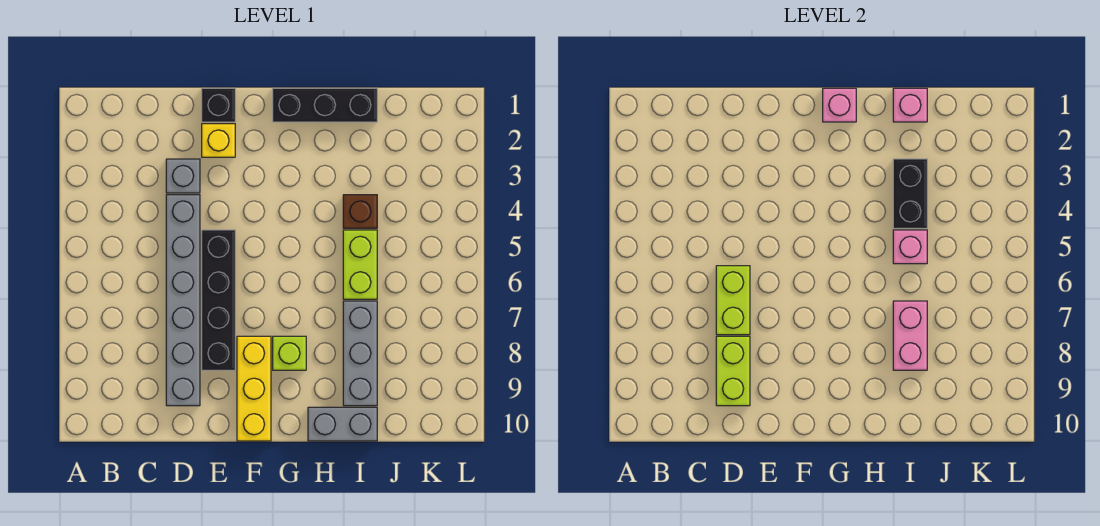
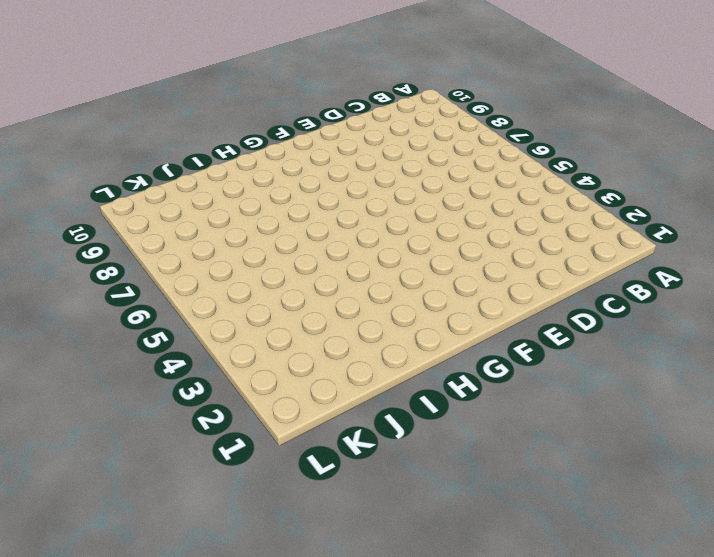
none -> grey 1x1 brick [166,159,200,193]
none -> grey 1x6 brick [166,195,200,406]
none -> black 1x1 brick [202,88,235,122]

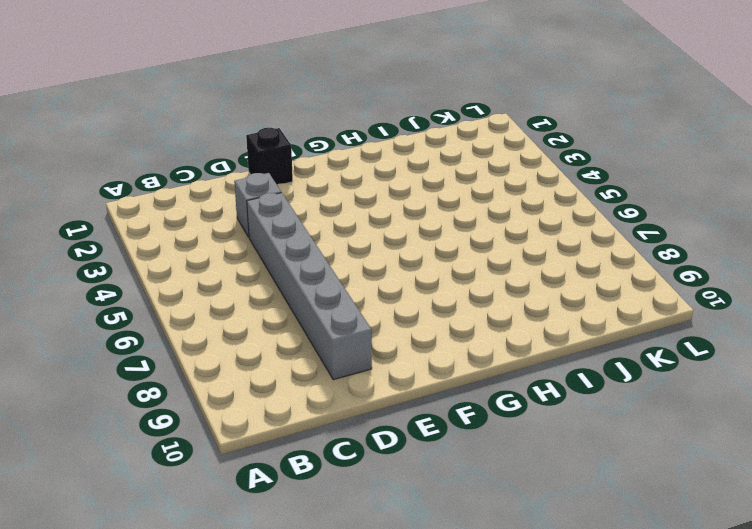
none -> yellow 1x1 brick [202,124,235,157]
none -> black 1x4 brick [202,230,235,370]
none -> yellow 1x3 brick [237,336,271,441]

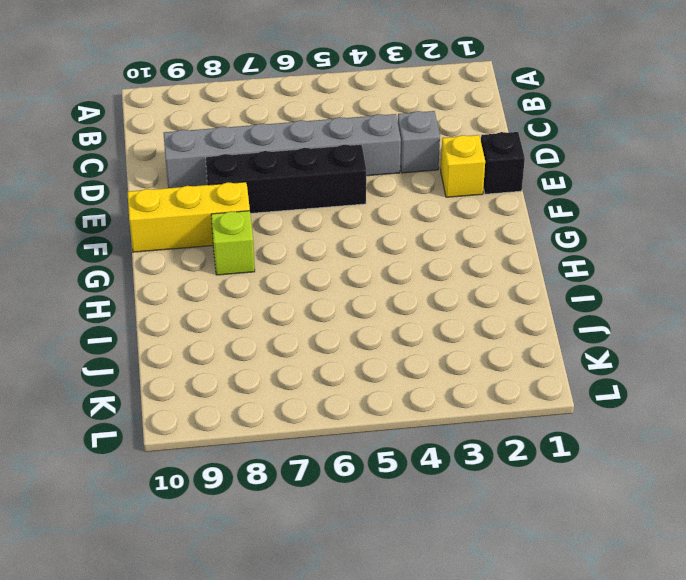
none -> black 1x3 brick [273,88,377,122]
none -> grey 1x2 brick [308,407,377,441]
none -> brown 1x1 brick [343,195,377,228]

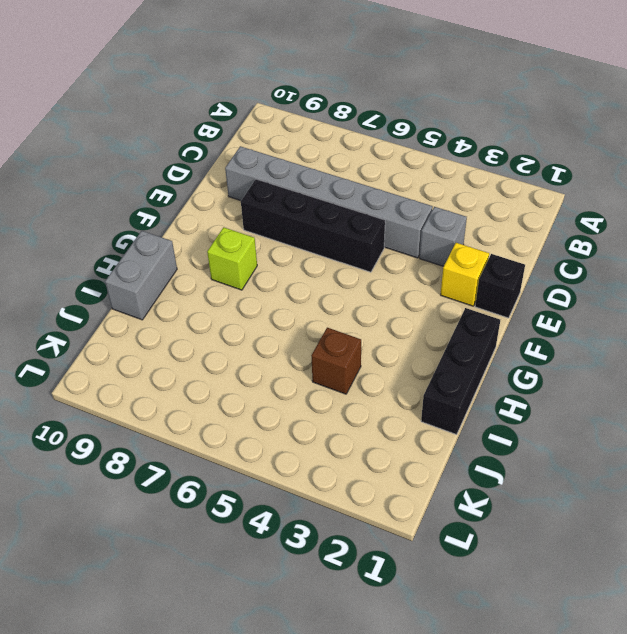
none -> yellow 1x3 brick [237,336,271,441]
none -> lime 1x2 brick [343,230,377,299]
none -> grey 1x3 brick [343,301,377,406]

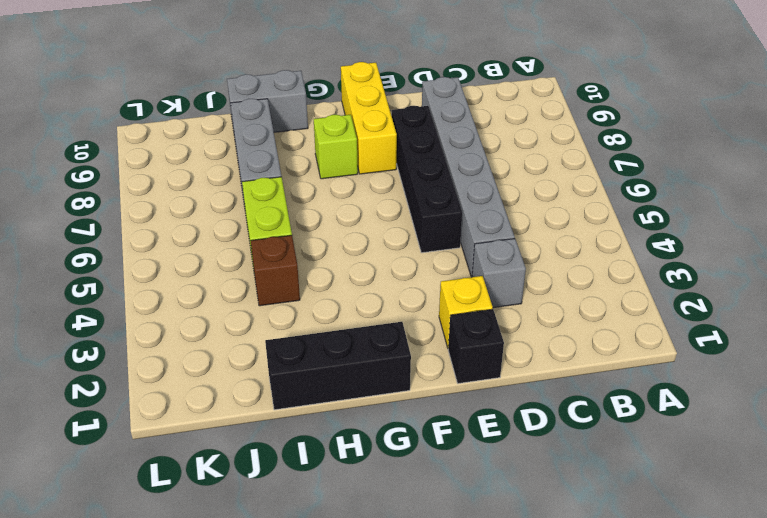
none -> lime 1x2 brick [716,266,750,335]
none -> lime 1x2 brick [716,336,750,406]
none -> pink 1x1 brick [823,88,856,122]

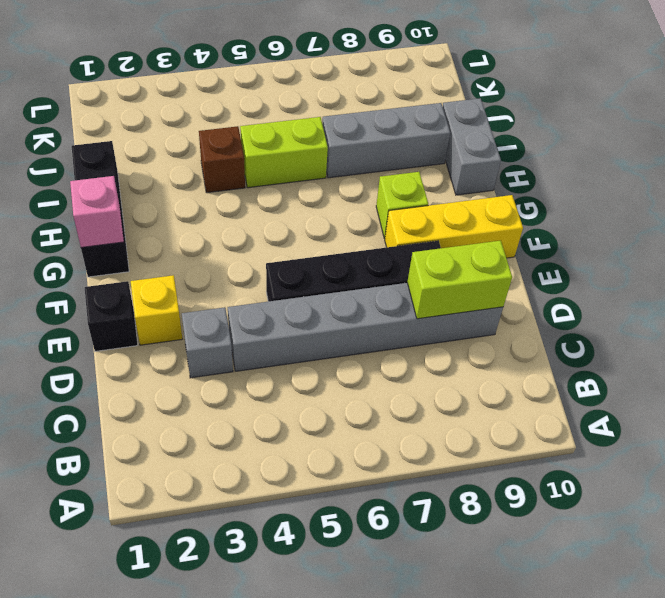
none -> lime 1x2 brick [716,266,750,335]
none -> pink 1x1 brick [893,88,927,122]
none -> black 1x2 brick [893,159,927,228]

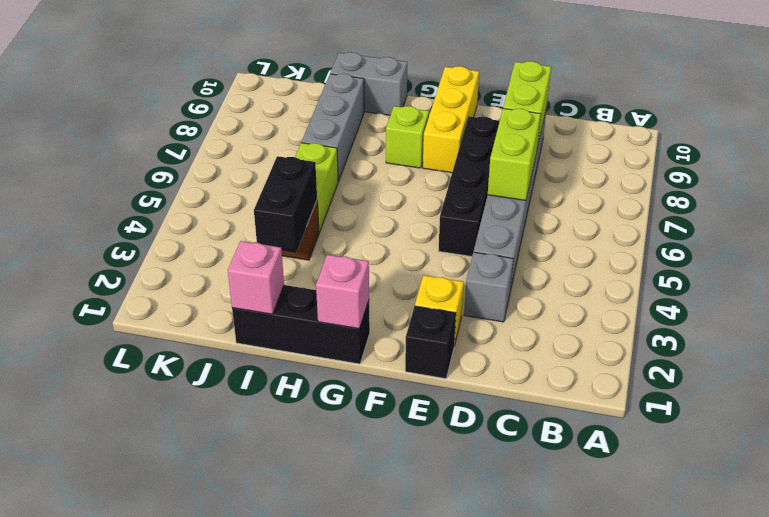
none -> pink 1x1 brick [893,230,927,264]
none -> pink 1x2 brick [893,301,927,370]

